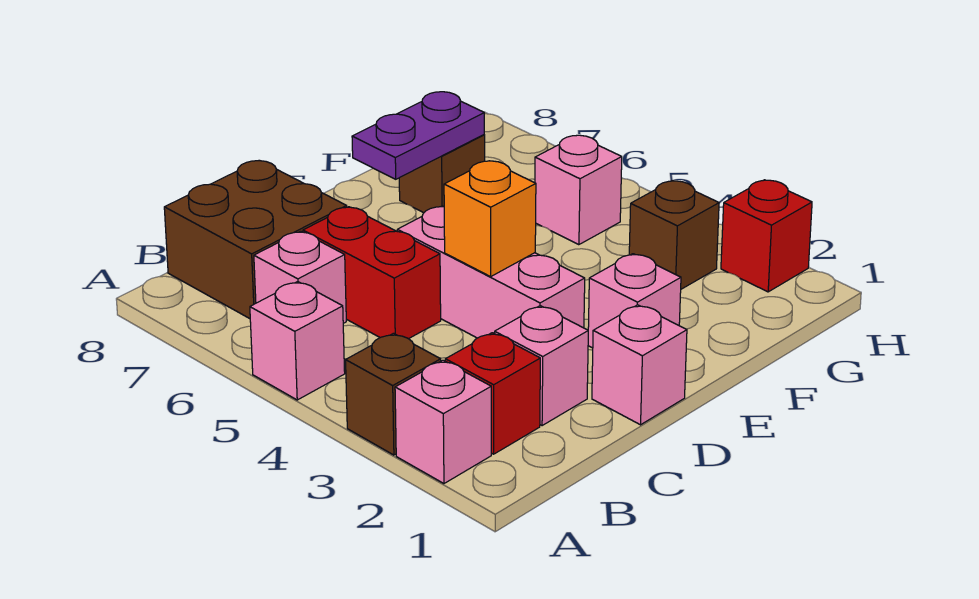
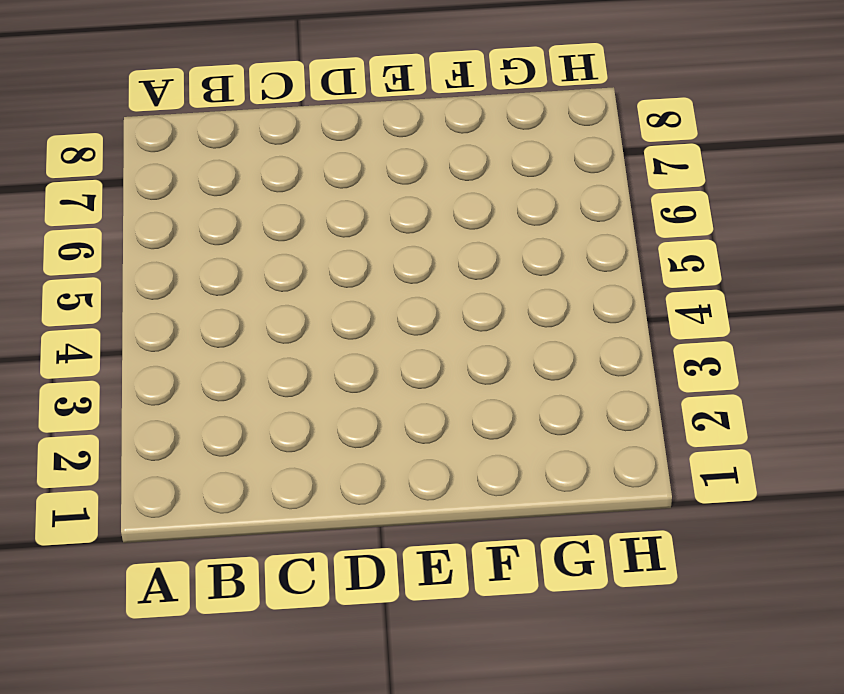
none -> pink 1x1 brick [395,360,491,484]
none -> brown 1x1 brick [346,333,441,455]
none -> pink 1x1 brick [250,282,345,400]

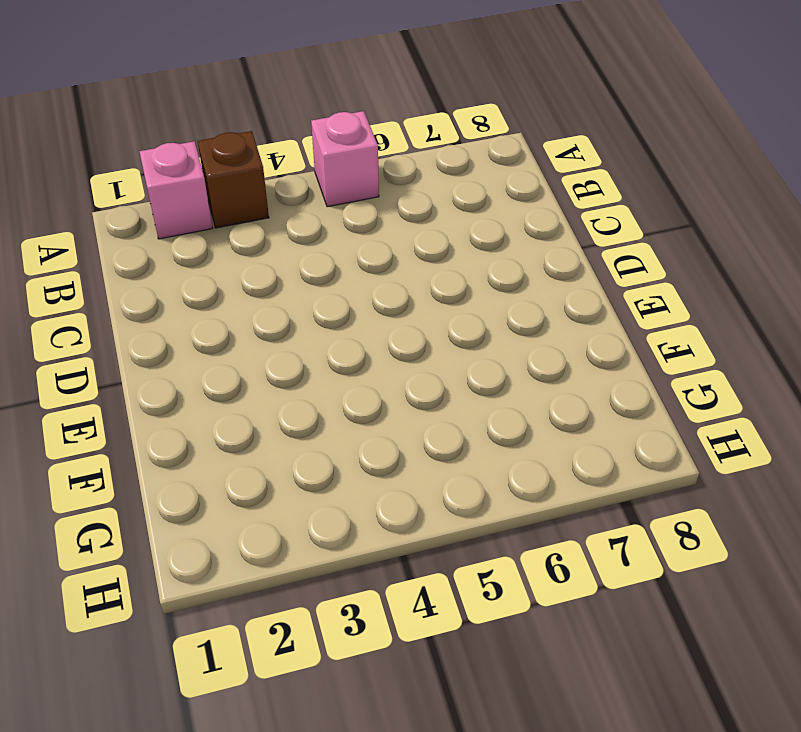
none -> red 1x1 brick [445,333,540,454]
none -> pink 1x1 brick [254,231,346,323]
none -> brown 2x2 brick [164,161,347,319]

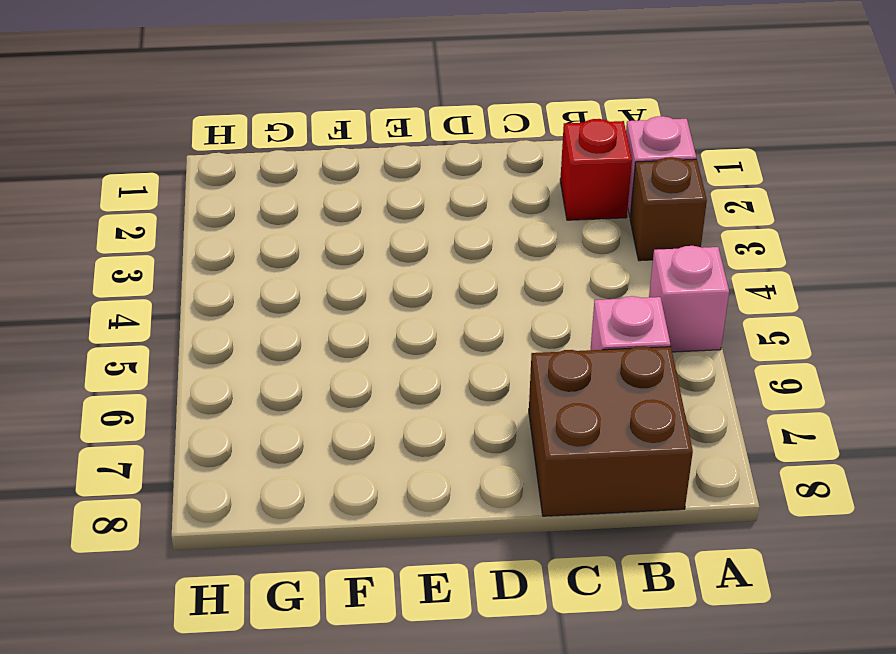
none -> pink 1x1 brick [495,306,588,426]
none -> red 1x2 brick [303,207,441,339]
none -> pink 1x1 brick [592,305,687,425]

